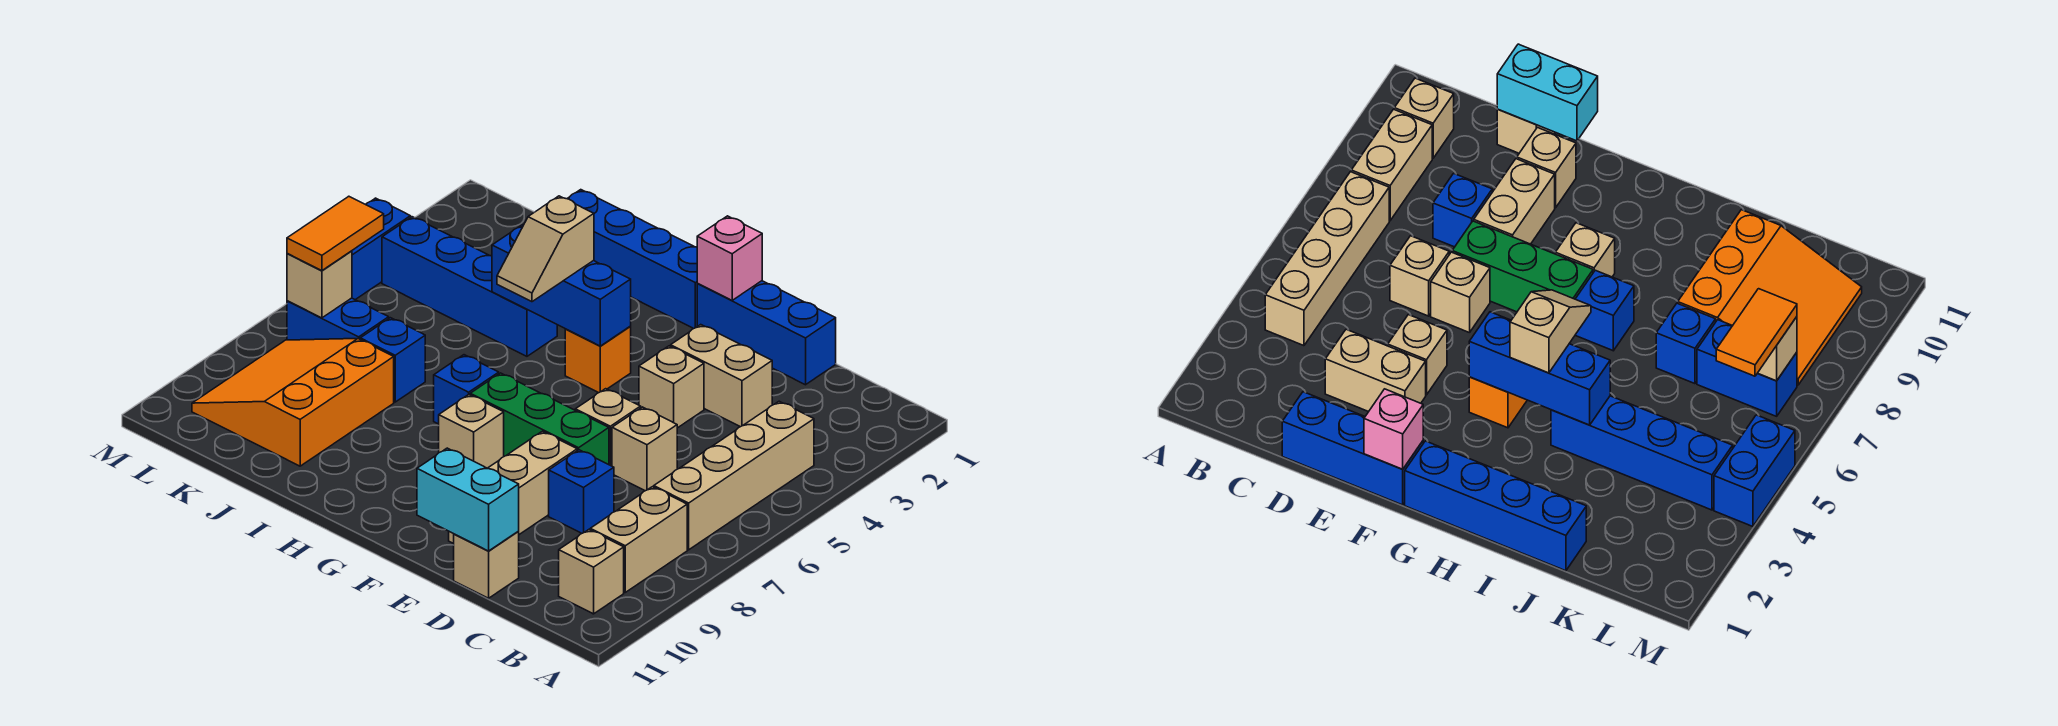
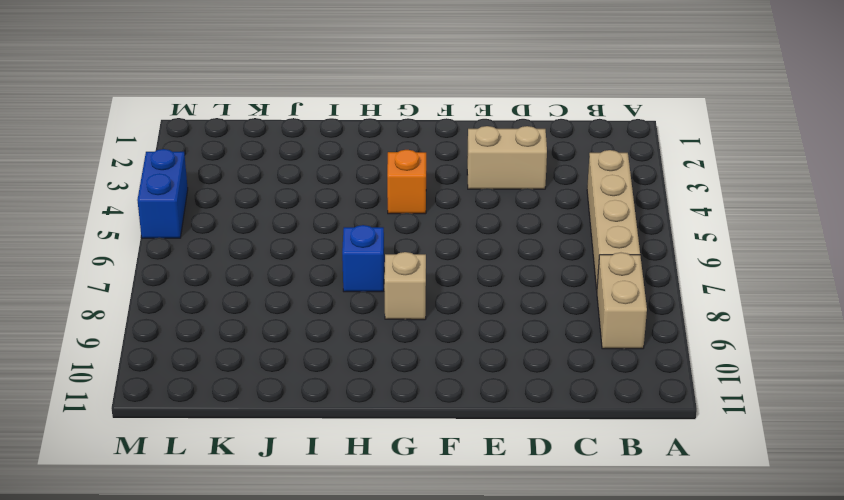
none -> tan 1x1 brick [559,530,624,614]
none -> blue 1x3 brick [697,281,836,385]
none -> tan 1x1 brick [612,407,677,491]

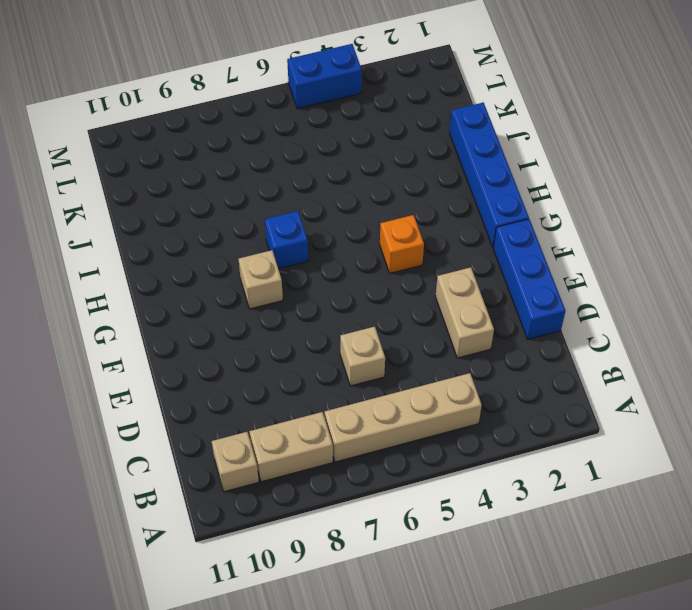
none -> blue 1x1 brick [549,450,614,534]
none -> tan 1x1 brick [454,532,519,598]
none -> tan 1x1 brick [639,346,704,428]

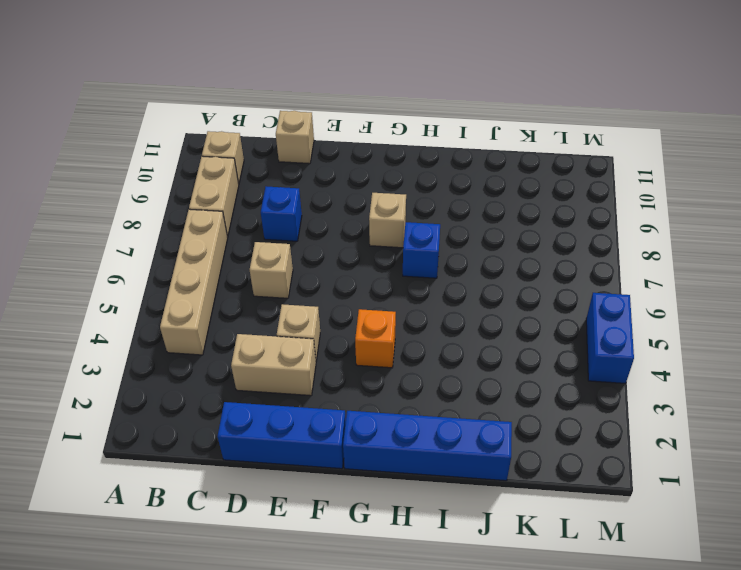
none -> tan 1x1 brick [575,389,641,466]
none -> green 1x3 brick [470,373,609,465]
none -> tan 1x2 brick [487,431,577,534]

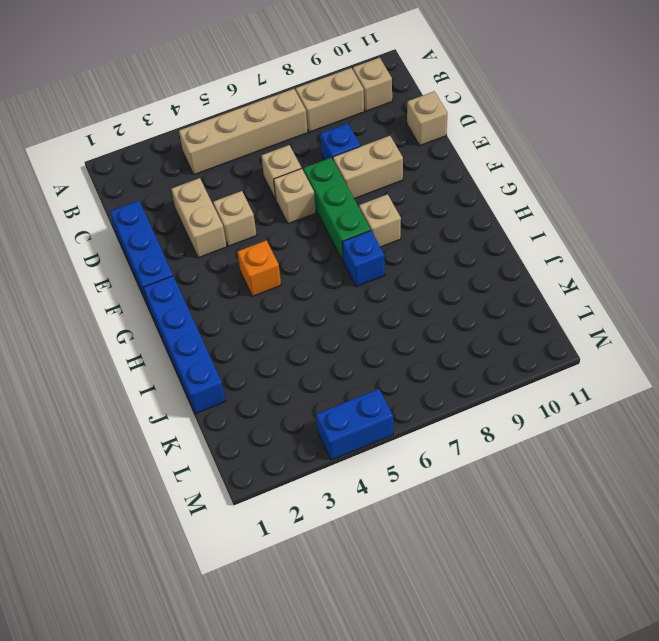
none -> tan 1x1 brick [1517,127,1576,208]
none -> blue 1x4 brick [382,217,557,356]
none -> blue 1x1 brick [360,318,425,402]

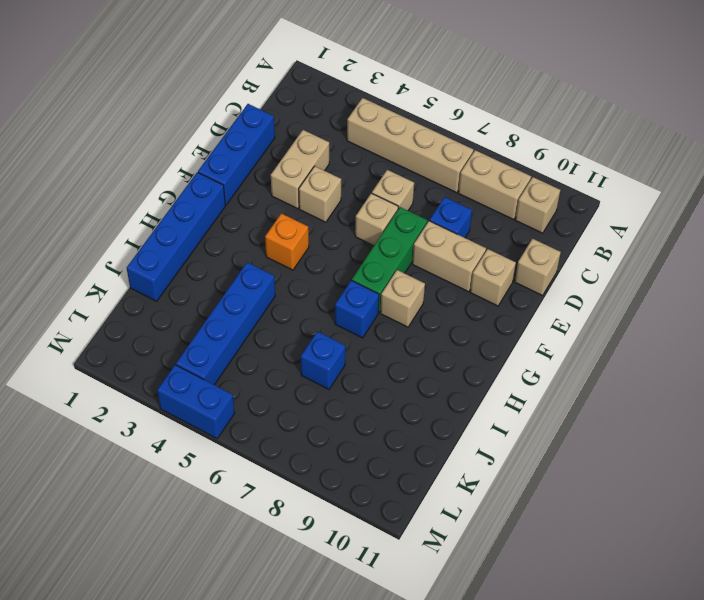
none -> orange 3x3 slope [192,339,394,466]
none -> blue 1x2 brick [287,298,389,340]
none -> cyan 1x2 brick [417,448,519,551]

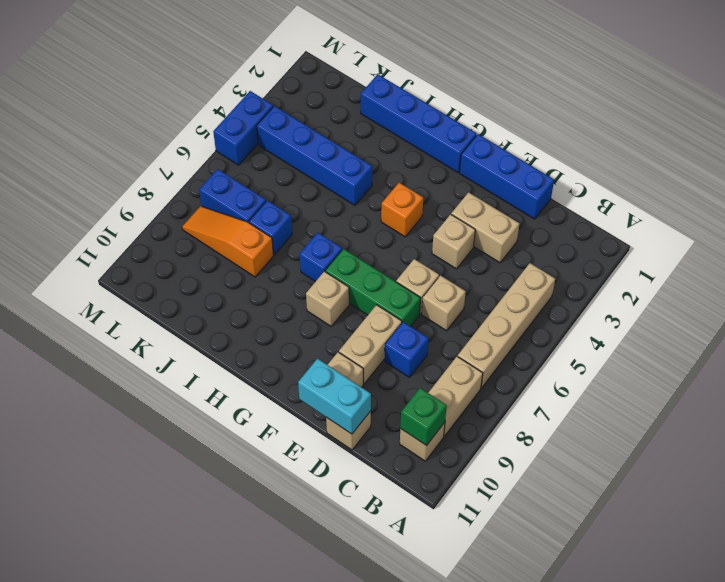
green 1x1 brick [400,388,447,446] -> none
orange 1x3 slope [182,206,273,277] -> orange 3x3 slope [192,339,394,466]
none -> pink 1x1 brick [697,216,762,301]
none -> blue 1x3 brick [492,225,631,346]
none -> tan 1x1 brick [287,251,352,318]

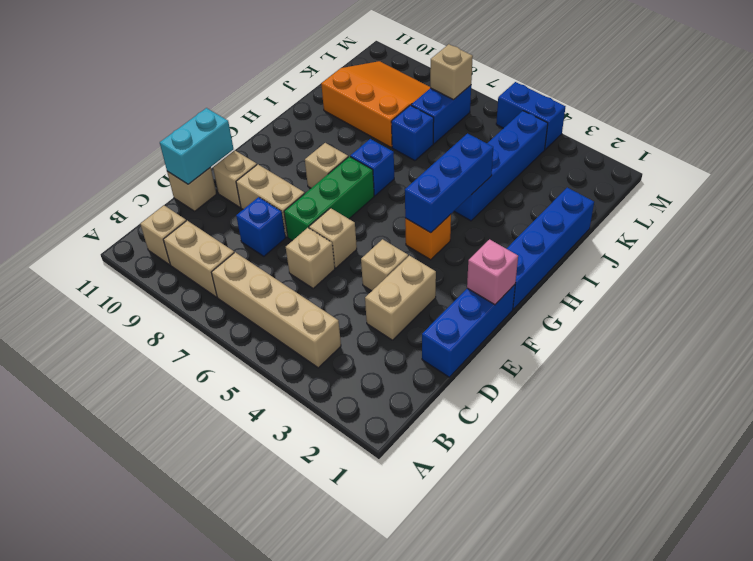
none -> tan 1x2 slope [497,196,594,302]
none -> orange 1x2 tile [287,196,384,271]

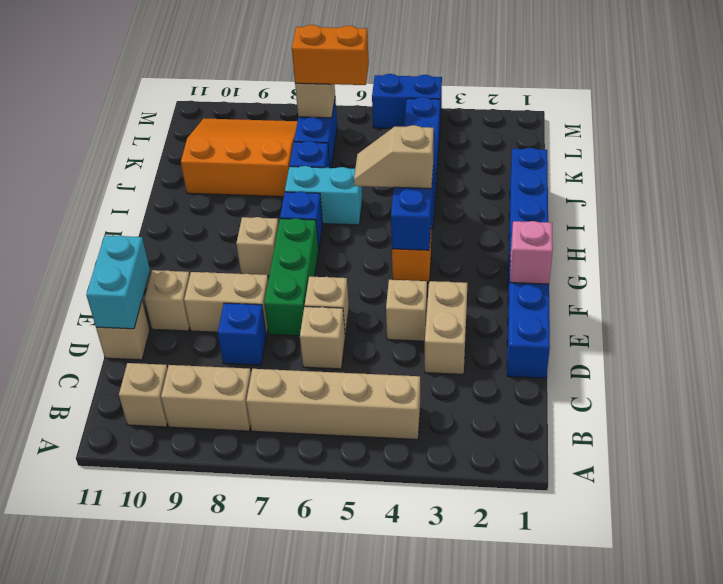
cyan 1x2 brick [285,166,363,225] -> none
orange 1x2 brick [292,25,369,85] -> orange 1x2 tile [287,196,384,271]

